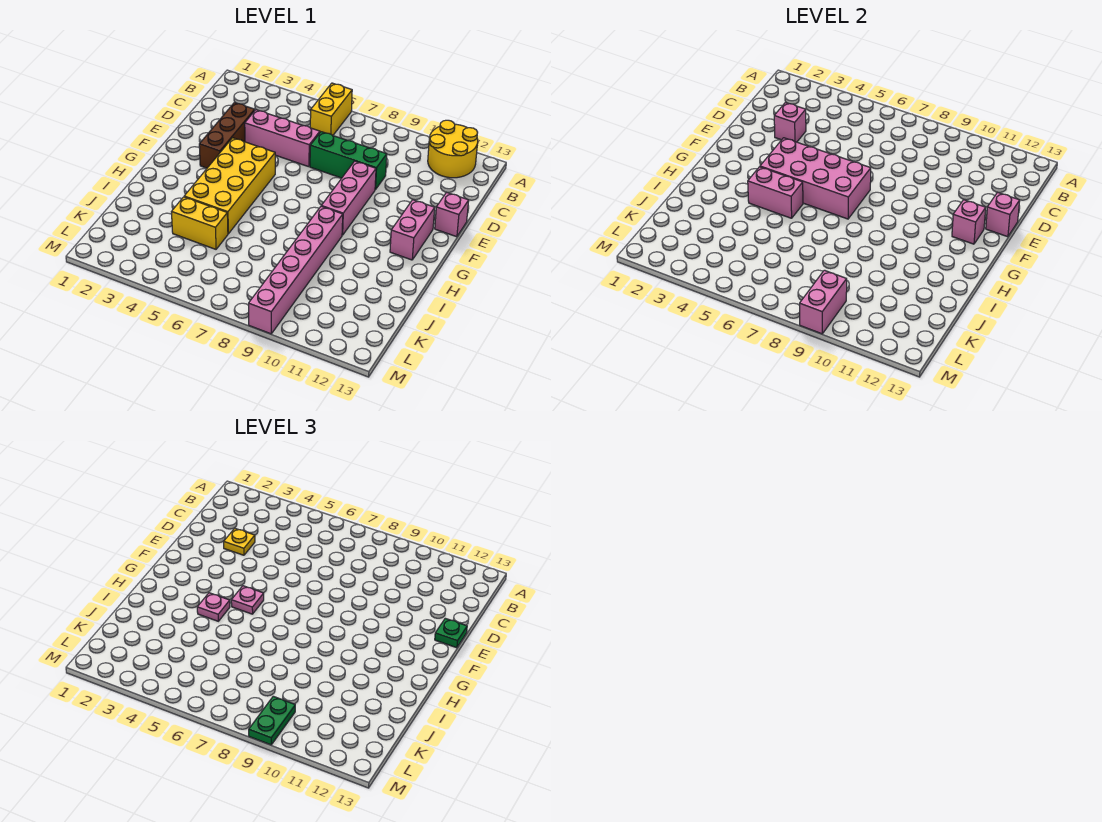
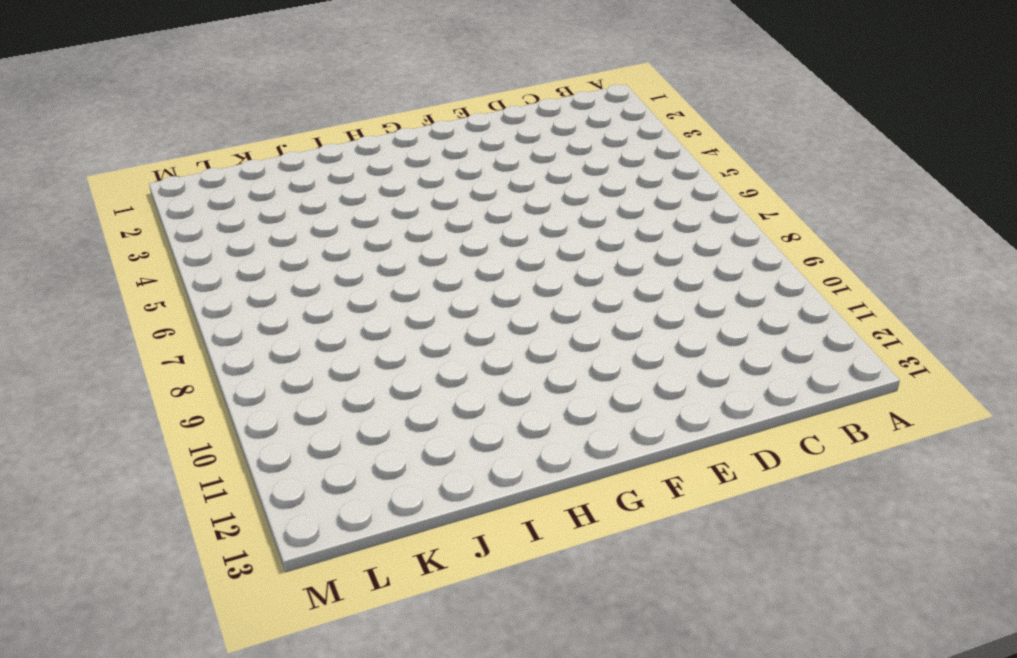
none -> yellow 1x2 brick [310,83,352,135]
none -> yellow 2x2 round brick [428,120,478,178]
none -> brown 1x3 brick [199,103,255,168]

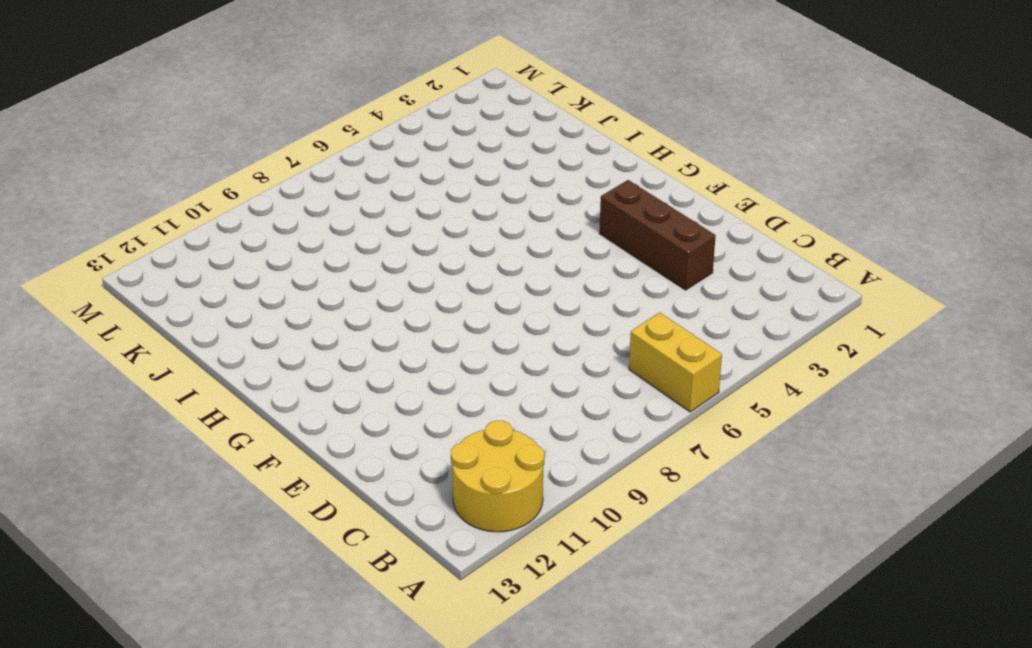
none -> pink 1x3 brick [245,110,320,167]
none -> green 1x3 brick [310,132,387,190]
none -> pink 1x3 brick [322,161,376,235]

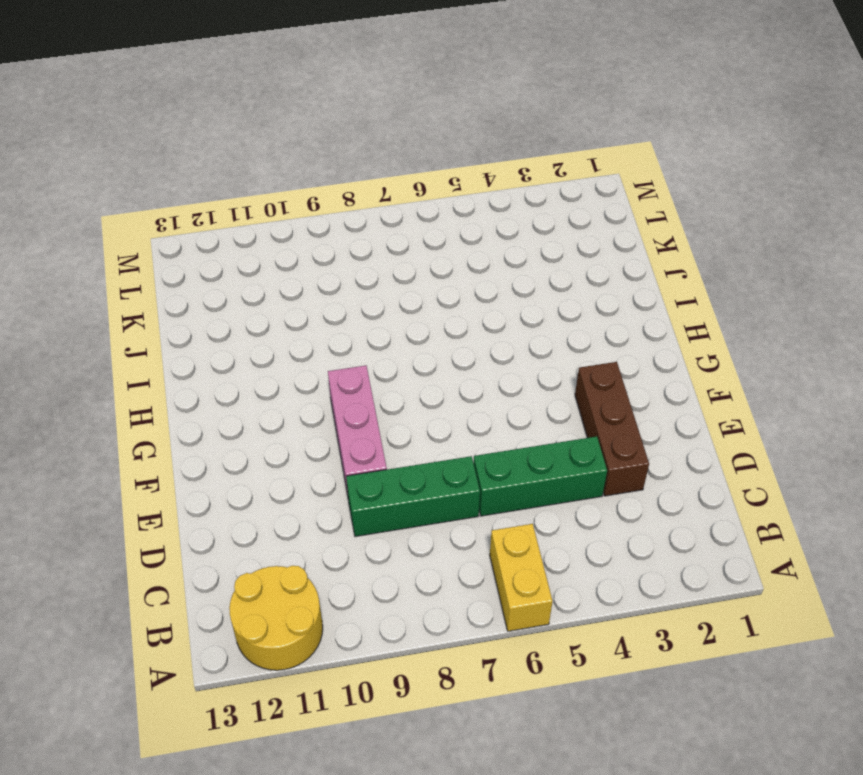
green 1x3 brick [474,436,607,516] -> pink 1x3 brick [245,110,320,167]
none -> pink 1x1 brick [435,192,469,237]
none -> yellow 2x4 brick [184,138,275,234]
none -> pink 1x2 brick [390,200,435,260]

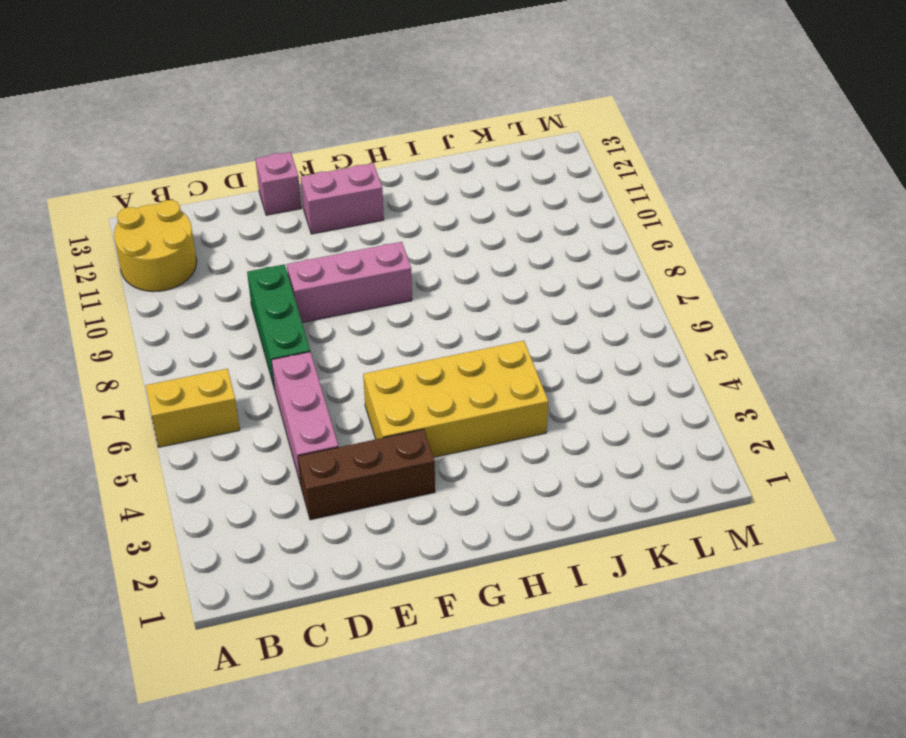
none -> pink 1x6 brick [249,206,343,334]
none -> yellow 1x2 brick [172,197,228,249]
none -> pink 1x1 brick [774,103,806,142]

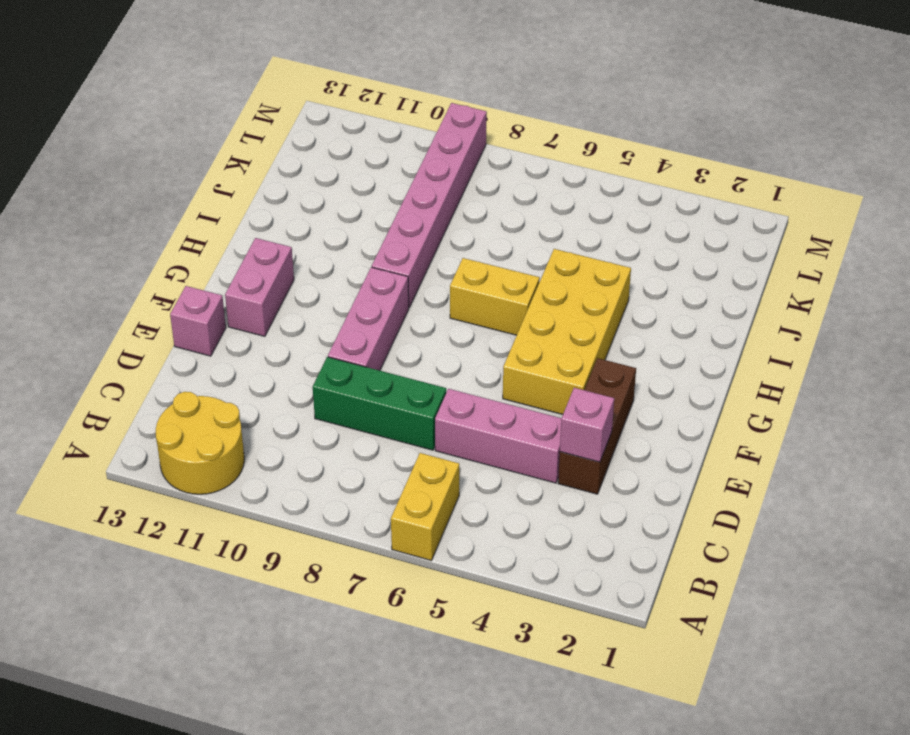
yellow 1x2 brick [450,258,540,335] -> yellow 1x2 brick moved to [172,197,228,249]
none -> pink 1x1 brick [986,192,1020,237]
none -> pink 2x4 brick [760,138,871,219]
none -> pink 1x1 brick [952,200,986,244]

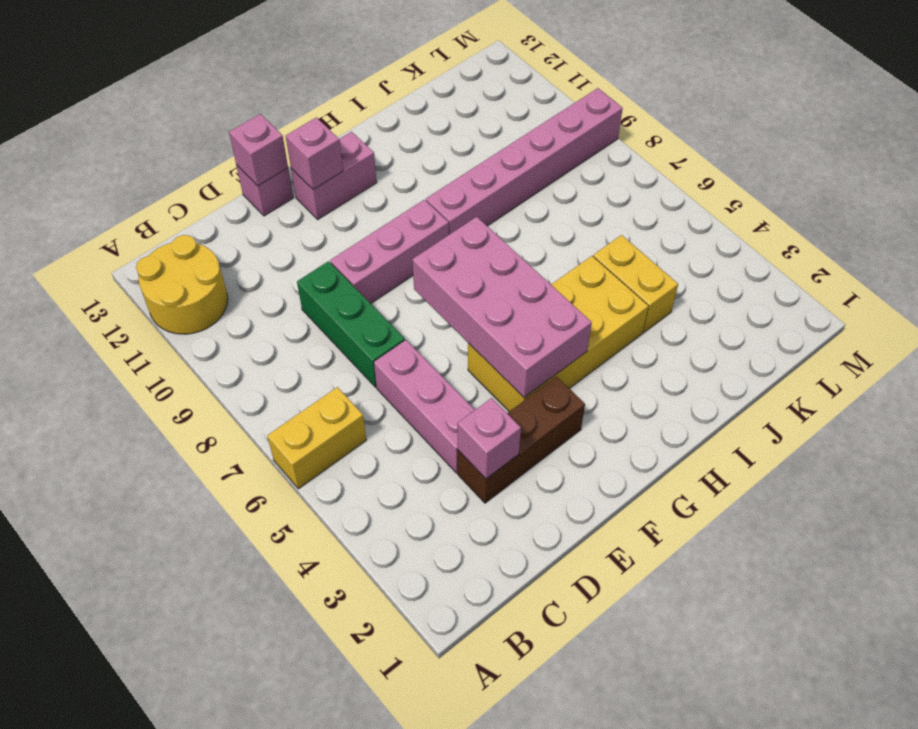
none -> pink 1x2 brick [748,167,803,218]
none -> pink 1x2 brick [800,270,847,334]
none -> yellow 1x1 plate [224,528,255,555]

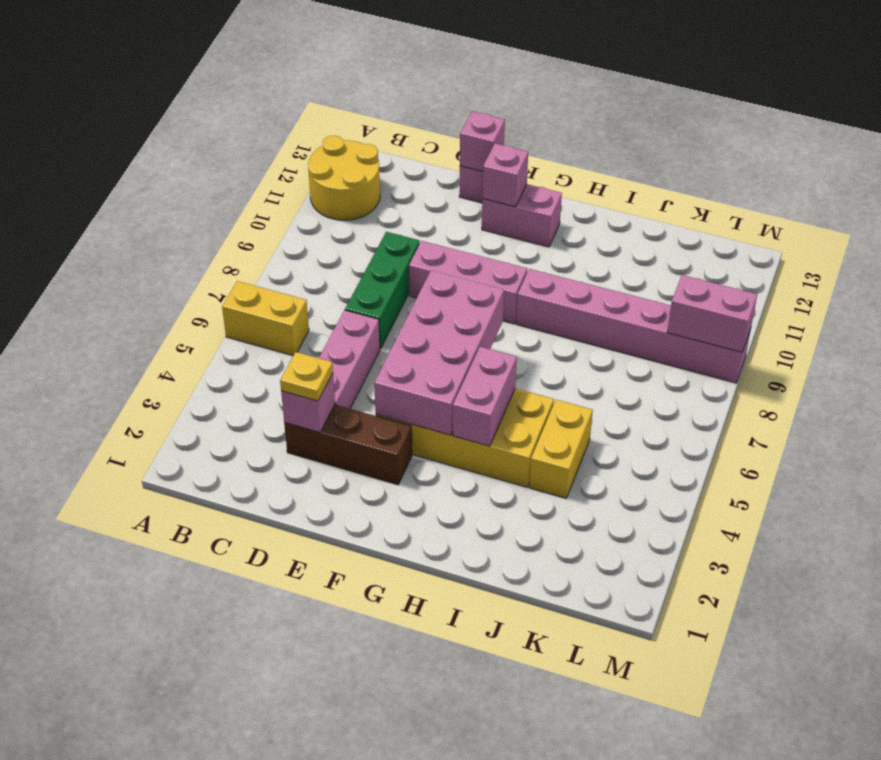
none -> green 1x1 plate [435,618,467,648]
none -> pink 1x1 plate [231,586,264,614]
none -> pink 1x1 plate [197,593,230,621]

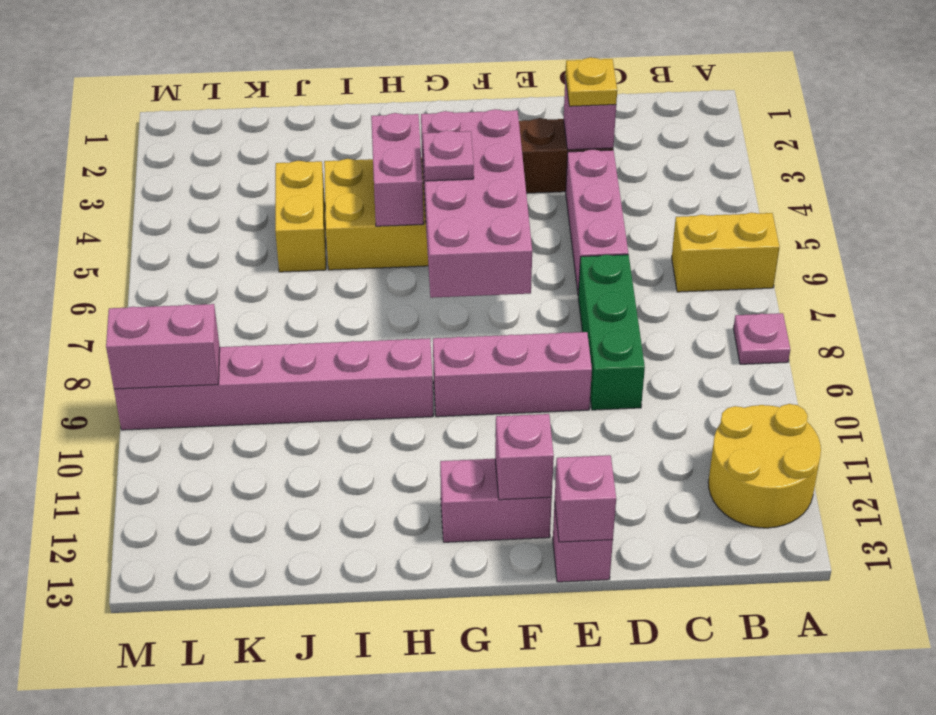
pink 1x1 plate [733,313,790,364] -> pink 1x1 plate moved to [197,593,230,621]
none -> green 1x1 plate [435,618,467,648]
none -> green 1x2 plate [249,696,295,745]

